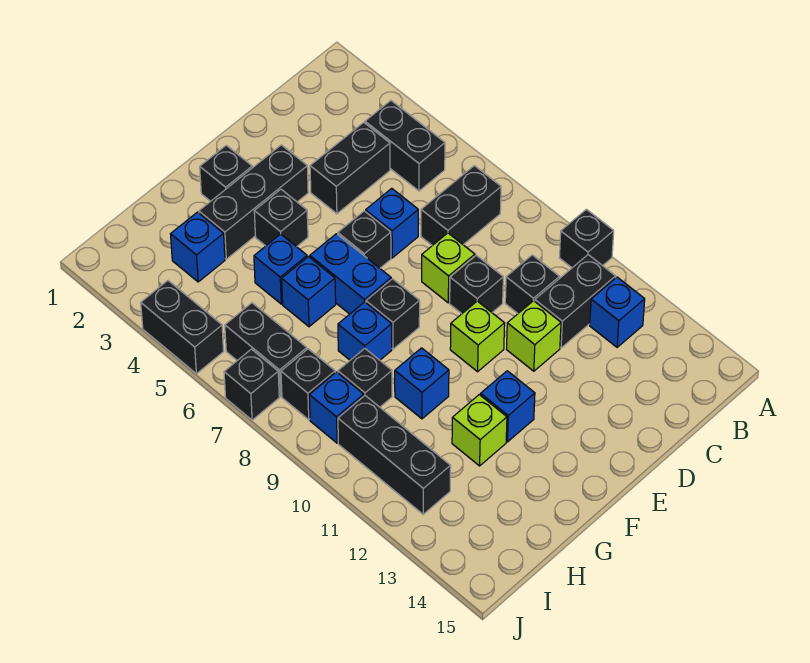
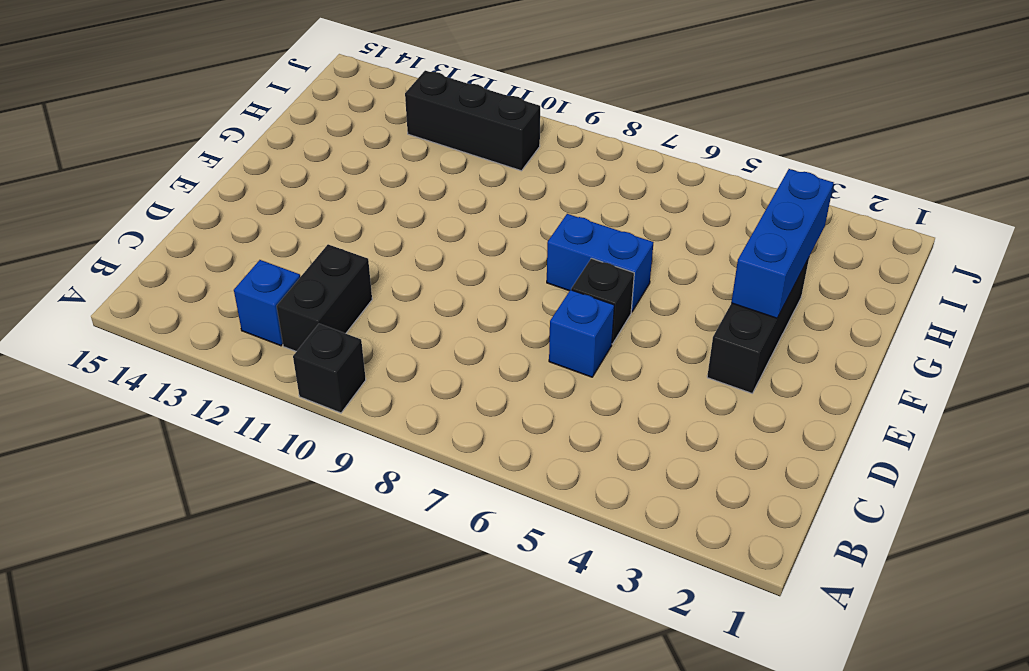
blue 1x3 brick [731,169,834,318] -> none
none -> black 1x2 brick [365,101,445,191]
none -> black 1x2 brick [421,166,501,246]
none -> black 1x2 brick [310,122,390,214]
none -> black 1x1 brick [505,255,559,313]

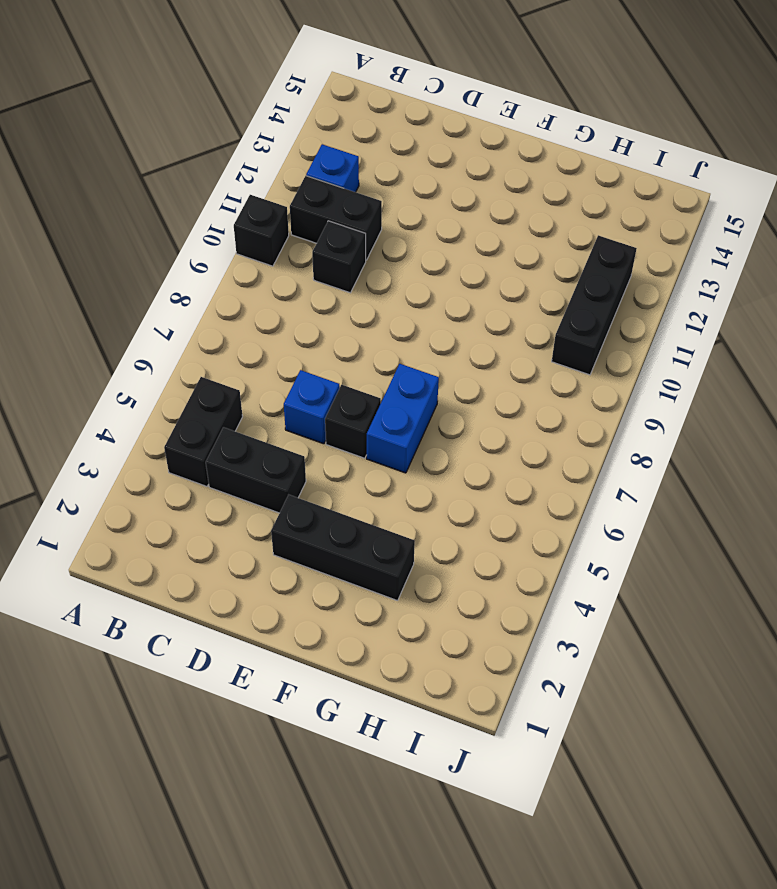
none -> black 1x2 brick [421,166,501,246]
none -> lime 1x1 brick [422,233,475,303]
none -> black 1x1 brick [450,255,503,314]
none -> lime 1x1 brick [507,301,561,371]

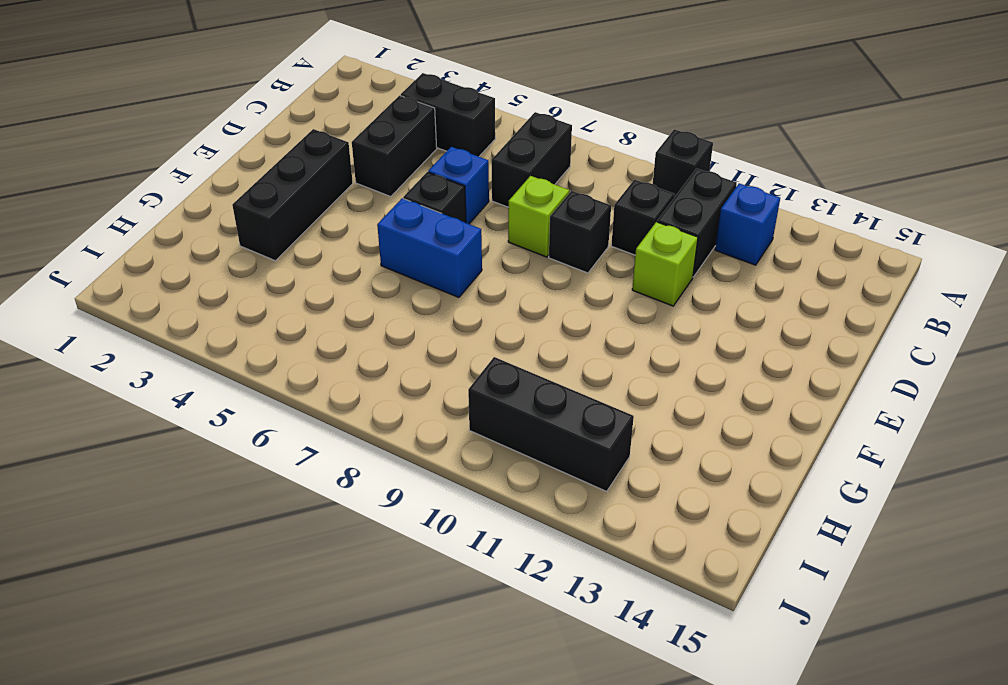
none -> lime 1x1 brick [450,301,505,372]
none -> black 1x1 brick [200,145,252,201]
none -> black 1x1 brick [254,189,308,247]
none -> black 1x1 brick [366,279,420,349]

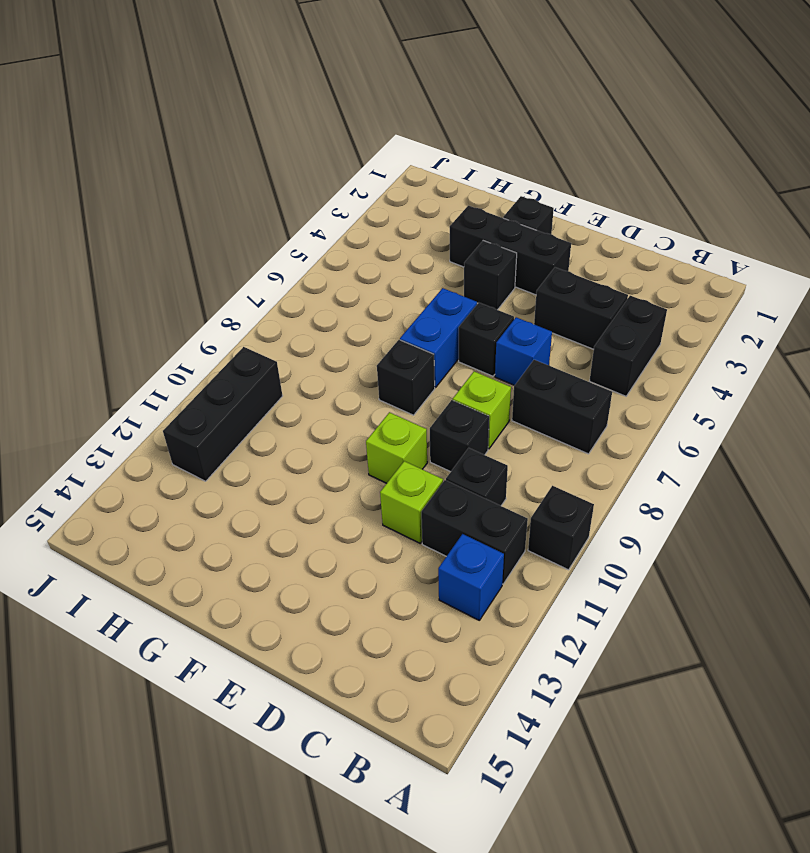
none -> blue 1x1 brick [481,371,535,442]
none -> blue 1x1 brick [254,234,307,304]
none -> blue 1x1 brick [282,257,336,327]
none -> blue 1x1 brick [338,302,392,360]

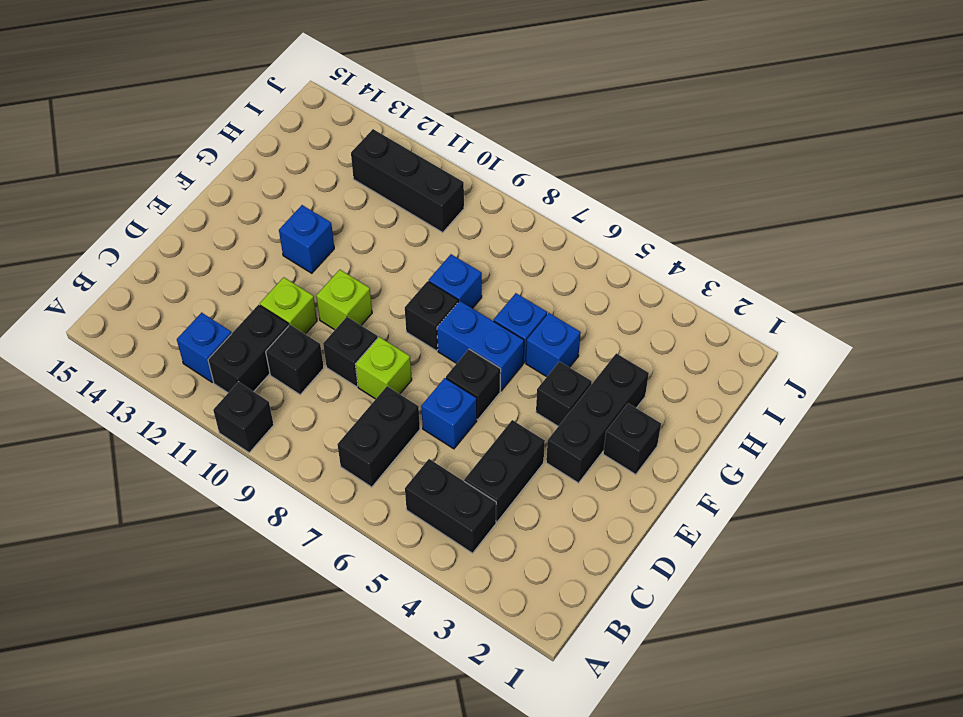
none -> blue 1x1 brick [395,348,449,419]
none -> lime 1x1 brick [452,395,507,466]
none -> blue 1x1 brick [171,212,225,282]
none -> black 1x1 brick [338,349,392,407]

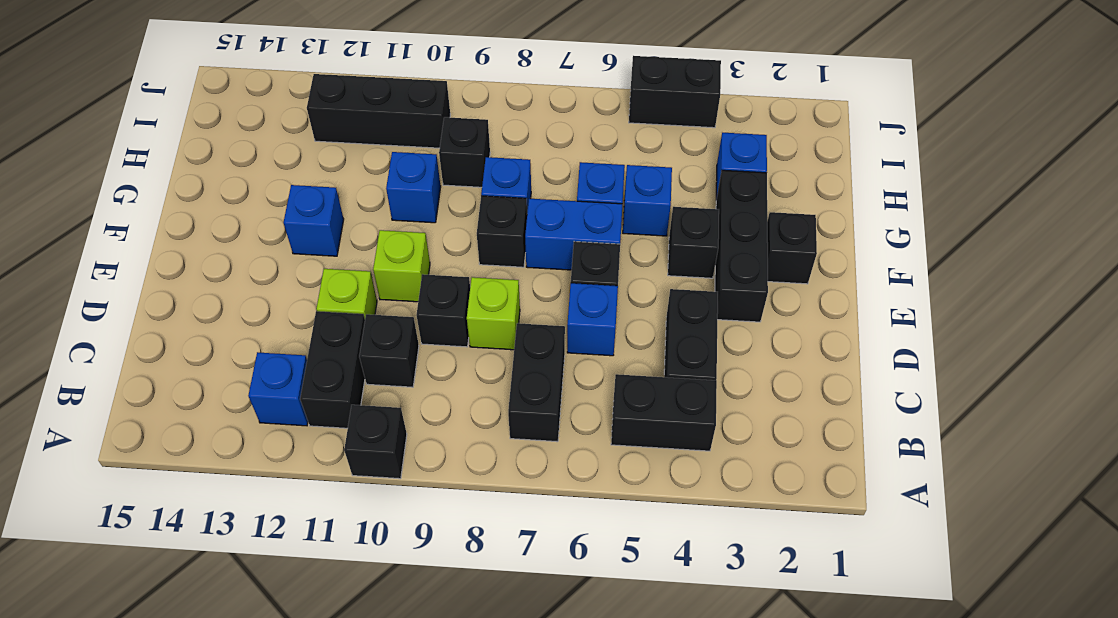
none -> lime 1x1 brick [452,395,507,466]
none -> black 1x2 brick [225,303,307,396]
none -> black 1x1 brick [281,349,335,420]
none -> blue 1x1 brick [309,372,364,443]

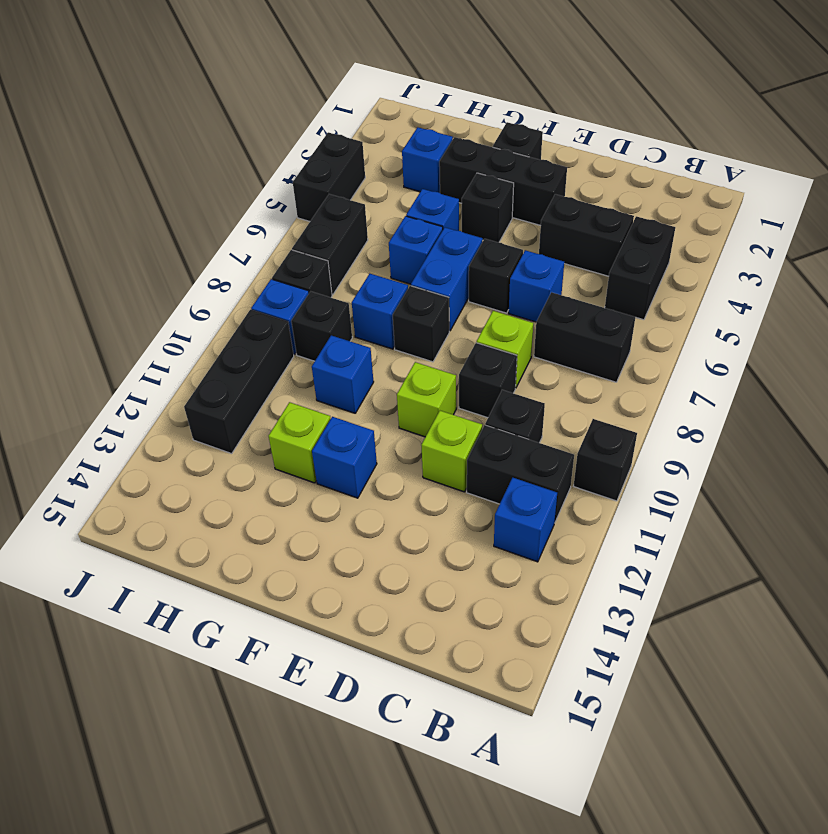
none -> black 1x1 brick [224,349,279,420]

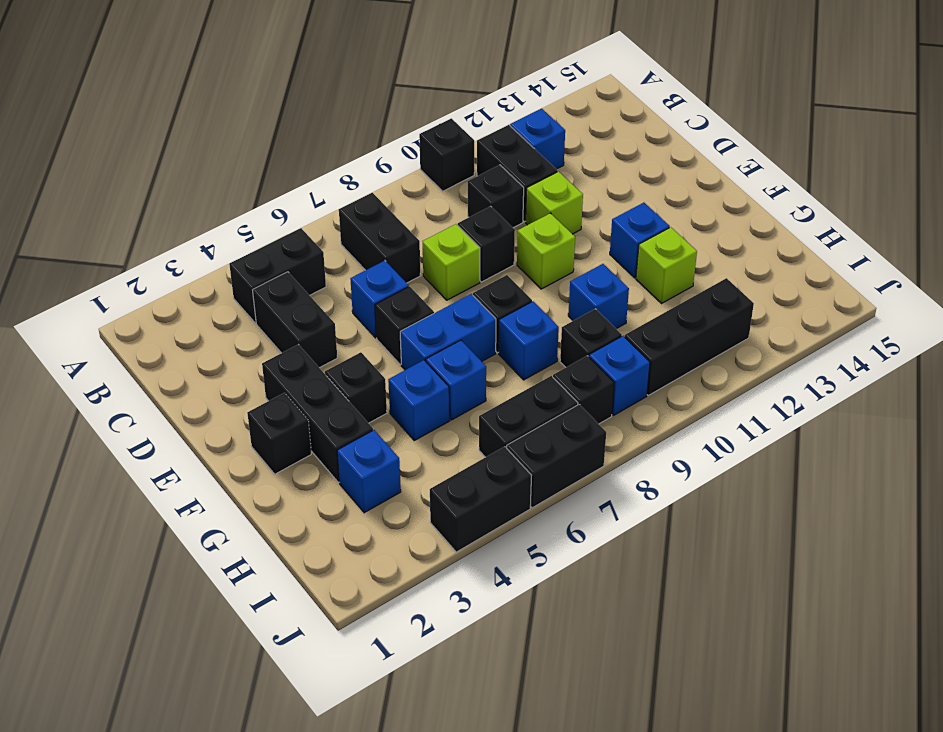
black 1x2 brick [507,404,606,508] -> black 1x1 brick [224,349,279,420]

